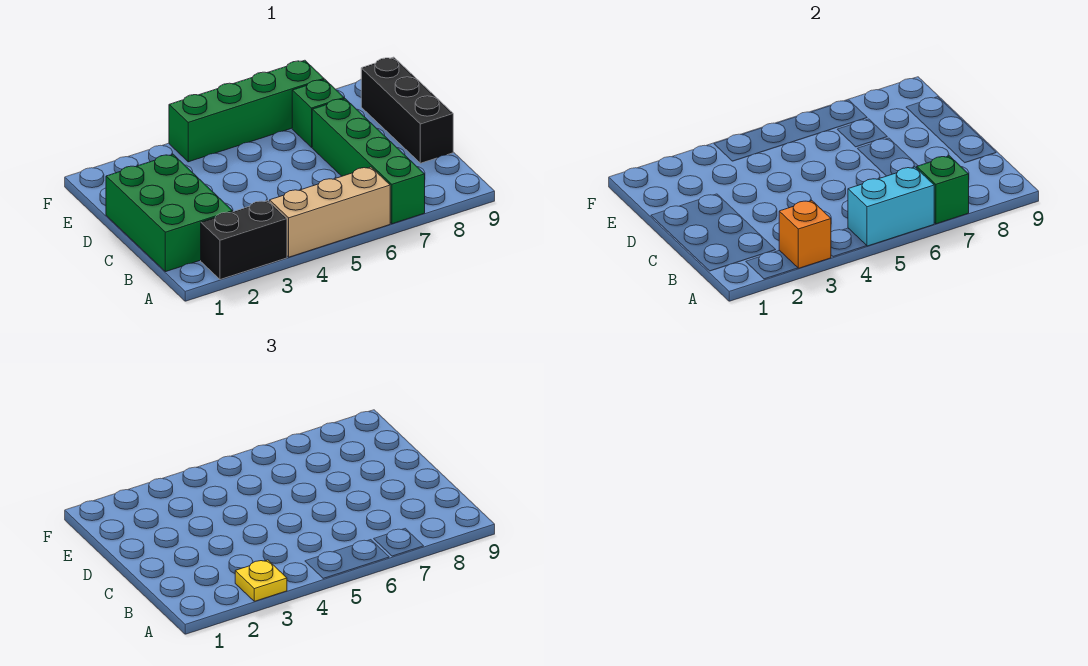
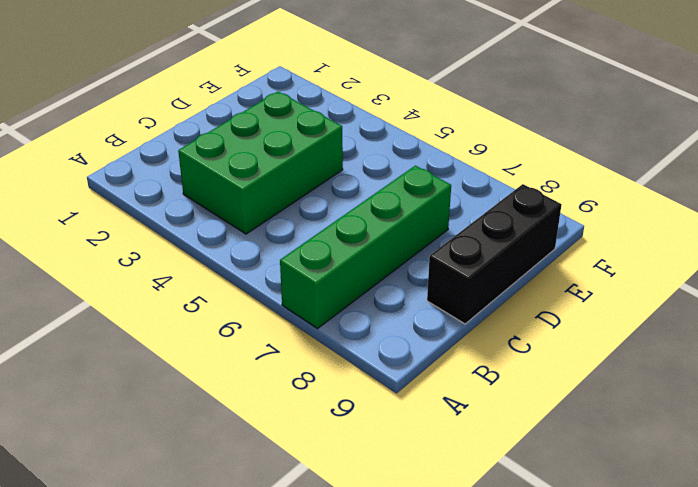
green 2x3 brick [178,92,343,234] -> green 2x3 brick moved to [106,154,233,272]
none -> black 1x2 brick [201,200,287,280]
none -> tan 1x3 brick [270,167,390,257]

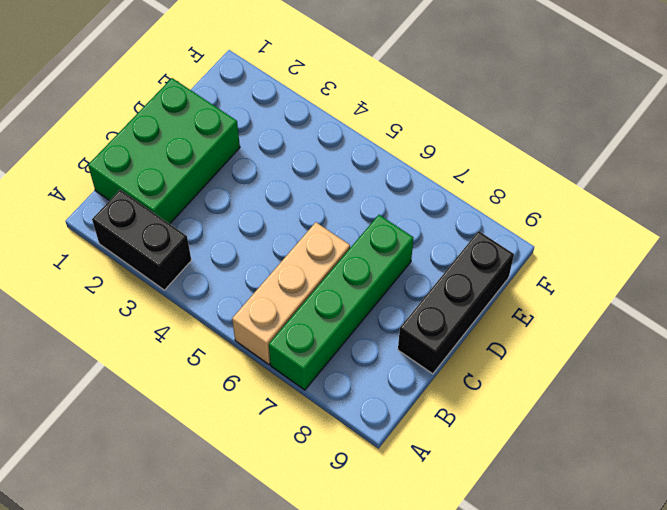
tan 1x3 brick [232,222,350,364] -> tan 1x3 brick turned to [270,167,390,257]
none -> green 1x1 brick [292,80,345,147]
none -> green 1x4 brick [169,60,324,162]

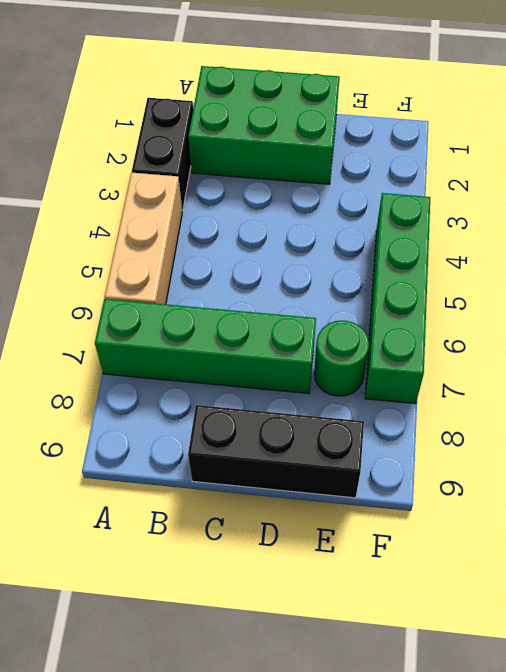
green 1x1 round brick [314,321,369,396] -> green 1x1 brick [292,80,345,147]
none -> orange 1x1 brick [779,200,831,268]
none -> cyan 1x2 brick [848,167,934,246]

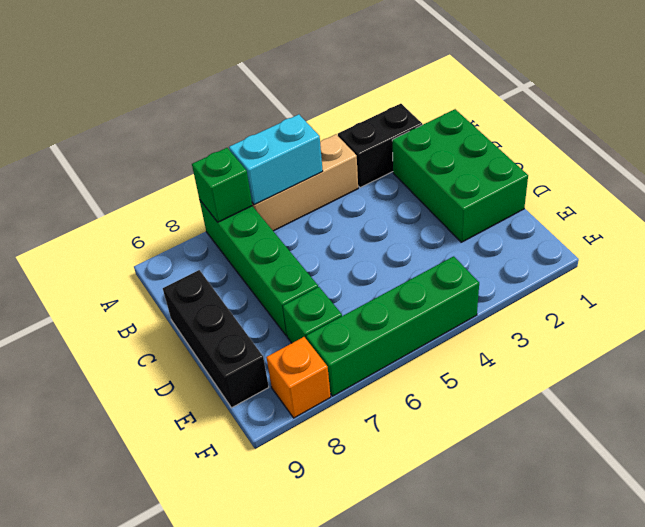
orange 1x1 brick [266,337,331,418] -> orange 1x1 brick moved to [779,200,831,268]
none -> yellow 1x1 plate [235,560,287,601]

